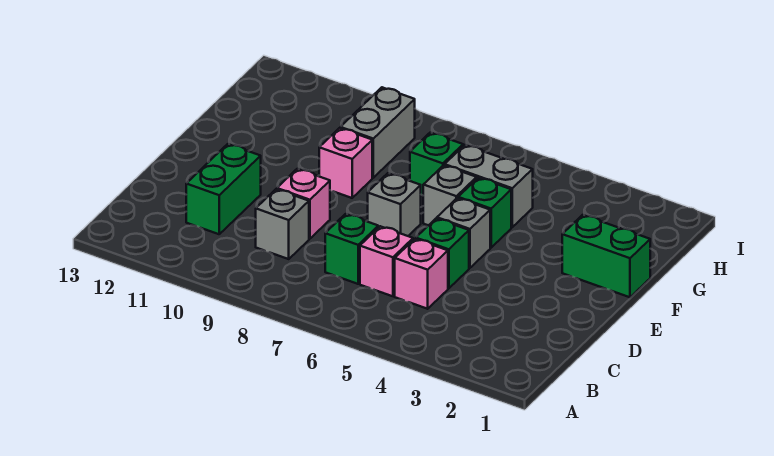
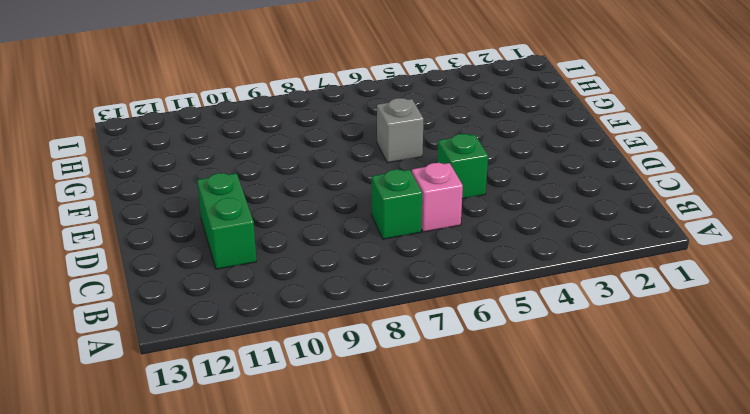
none -> pink 1x1 brick [395,239,448,309]
none -> grey 1x1 brick [256,189,309,259]
none -> pink 1x1 brick [277,169,330,239]

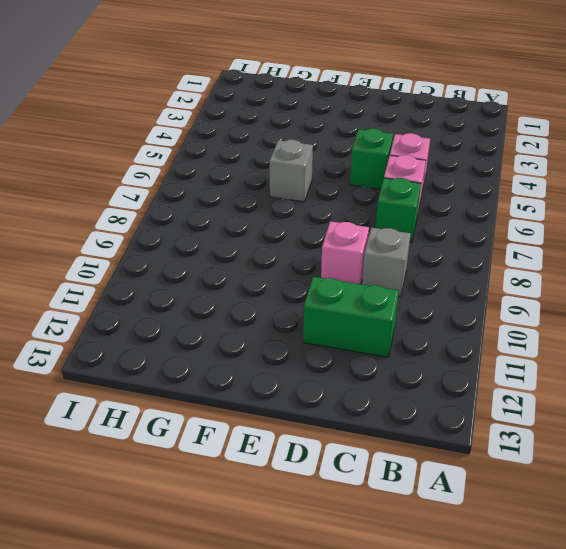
none -> grey 1x1 brick [437,198,490,268]
none -> grey 1x1 brick [368,173,421,236]
none -> green 1x2 brick [562,215,650,297]

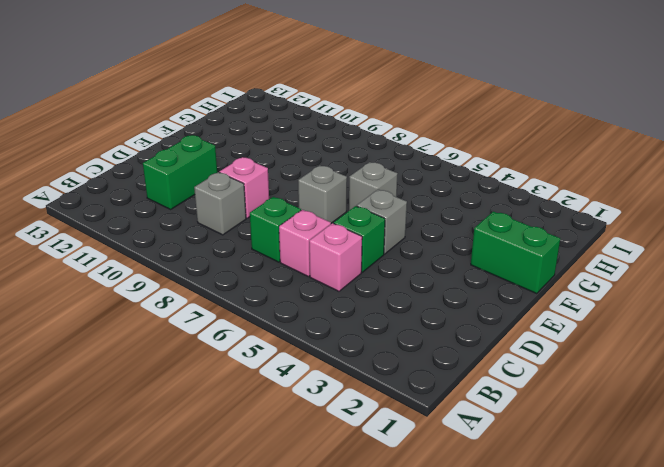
none -> green 1x1 brick [458,178,511,248]
none -> pink 1x1 brick [319,128,372,198]
none -> grey 1x2 brick [445,145,533,227]

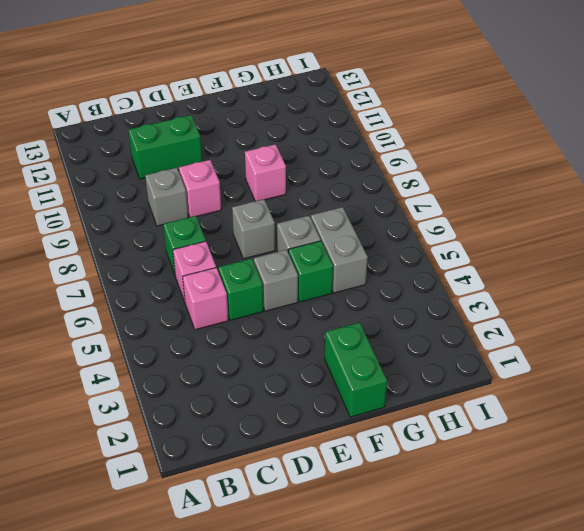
none -> green 1x1 brick [410,133,463,195]
none -> grey 1x2 brick [340,87,415,178]

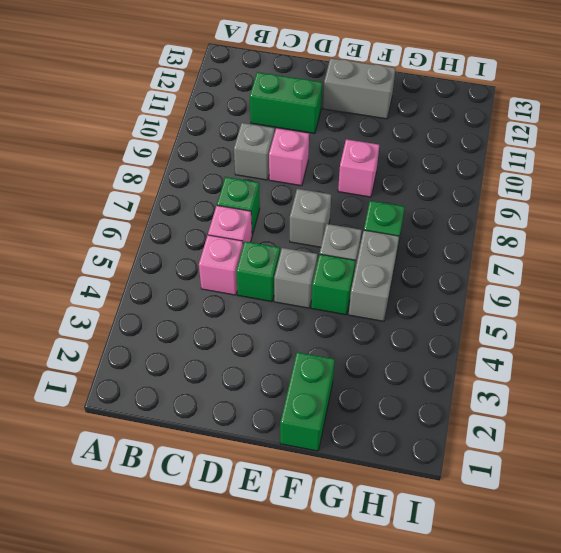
grey 1x2 brick [323,58,395,119] -> grey 1x2 brick moved to [340,87,415,178]

